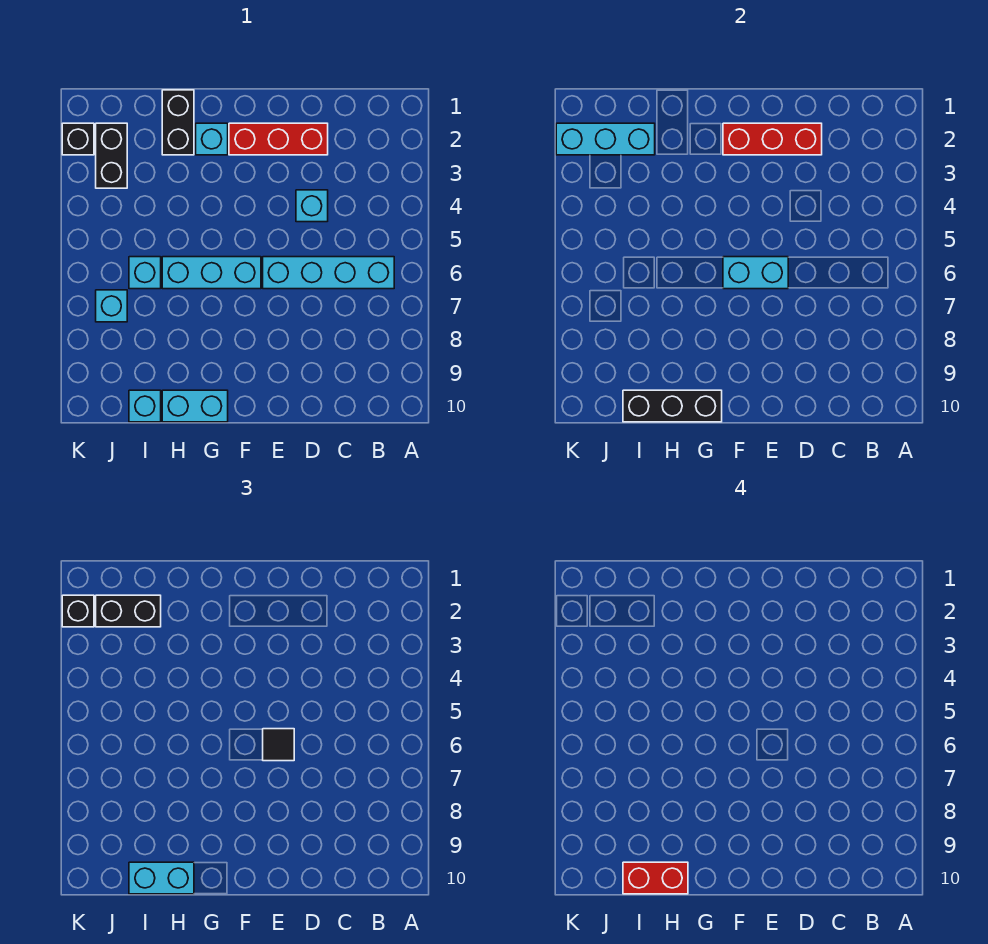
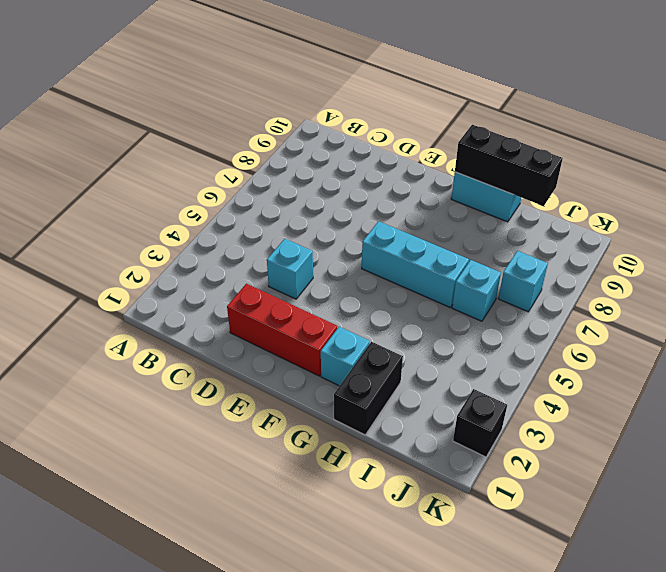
none -> cyan 1x4 brick [263,257,394,289]
none -> cyan 1x1 brick [129,390,161,422]
none -> black 1x2 brick [96,123,127,188]

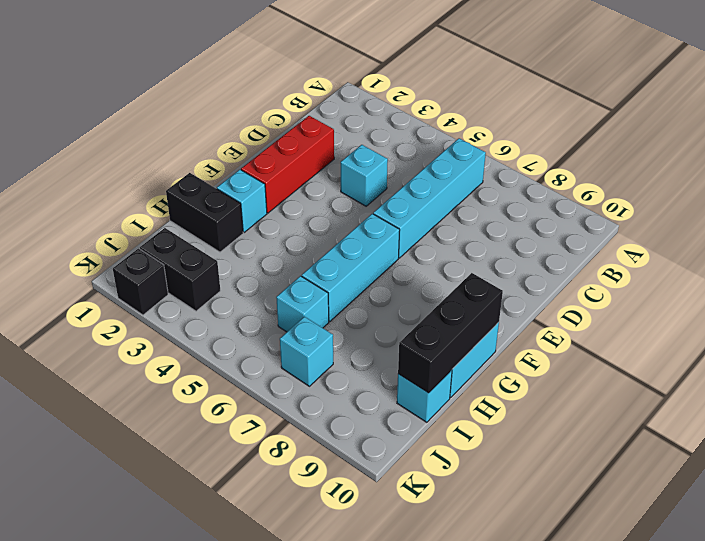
none -> red 1x3 brick [723,123,822,155]
none -> cyan 1x2 brick [723,257,788,289]
none -> cyan 1x3 brick [556,123,655,155]

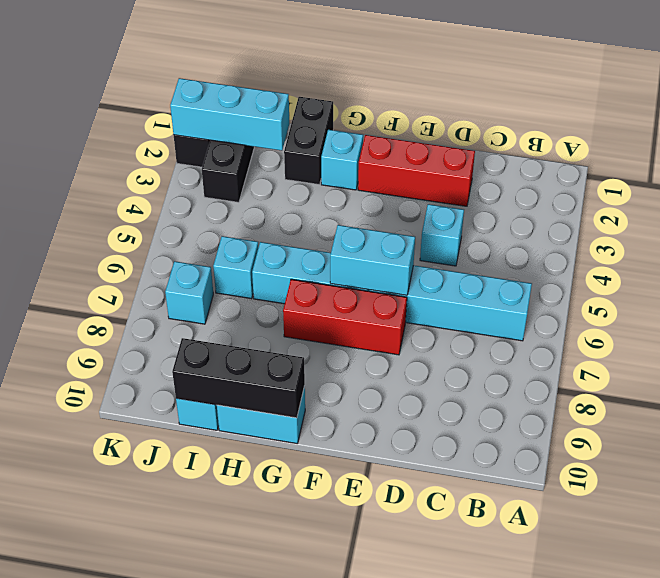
red 1x3 brick [283,279,407,355] -> red 1x3 brick moved to [723,123,822,155]
none -> black 1x1 tile [263,729,294,761]
none -> cyan 1x2 brick [129,862,194,894]
none -> black 1x2 brick [96,595,161,627]

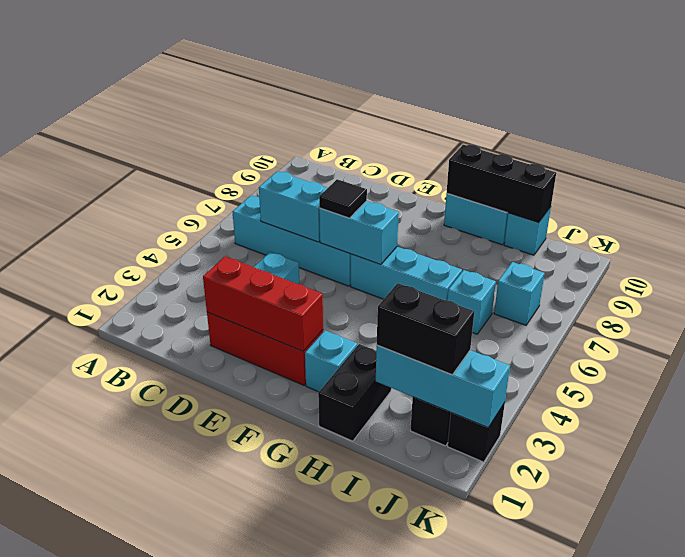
cyan 1x2 brick [259,171,327,242] -> cyan 1x2 brick moved to [129,862,194,894]
none -> black 1x1 brick [62,595,94,627]
none -> red 1x2 brick [623,862,688,894]

